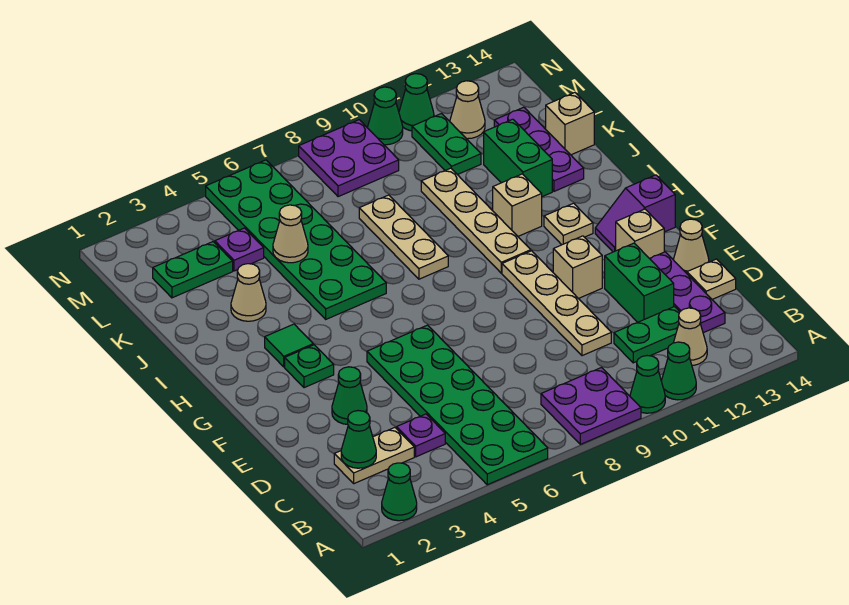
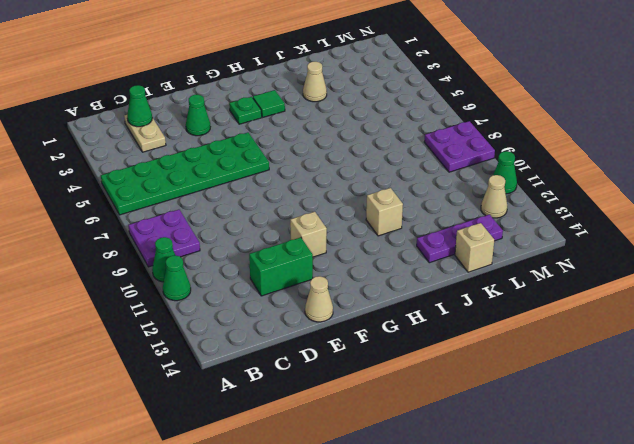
none -> green 1x1 cone [382,463,417,521]
none -> tan 1x1 cone [674,308,707,366]
none -> purple 1x1 plate [397,414,445,457]
none -> green 1x2 plate [614,307,680,363]

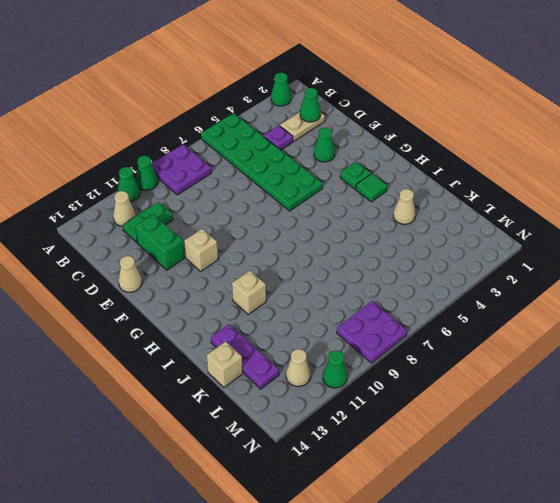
none -> purple 1x3 plate [650,252,725,333]
none -> tan 1x4 plate [502,251,611,356]
none -> tan 1x1 plate [687,259,736,299]
none -> tan 1x1 brick [616,209,664,259]

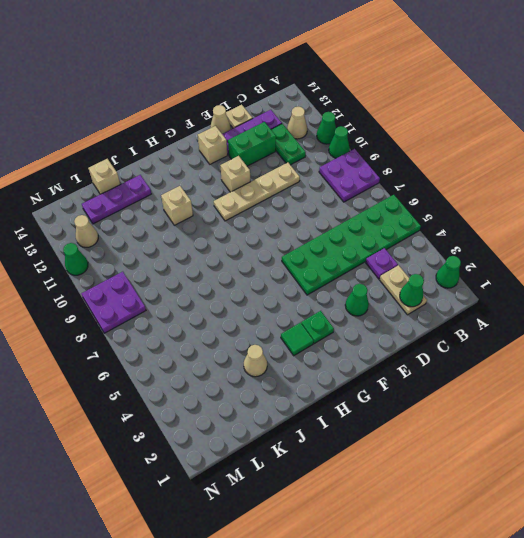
none -> purple 1x2 slope [595,175,675,252]
none -> tan 1x4 plate [421,168,531,273]
none -> tan 1x1 plate [544,203,593,245]
none -> green 2x6 plate [206,160,386,319]

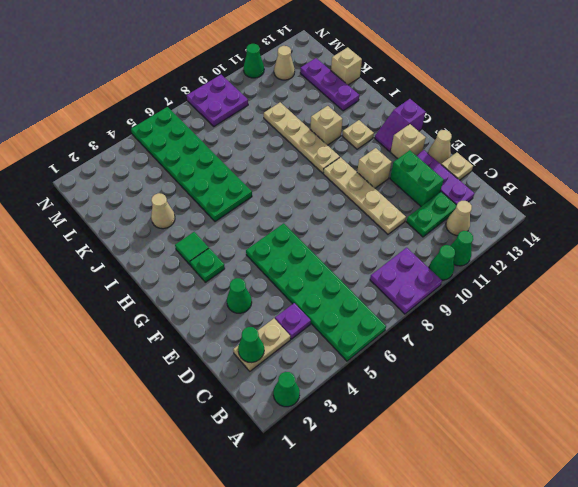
none -> tan 1x3 plate [359,195,448,279]
none -> green 1x2 brick [484,119,552,197]
none -> green 1x2 plate [153,242,233,298]
none -> purple 1x1 plate [215,228,264,271]

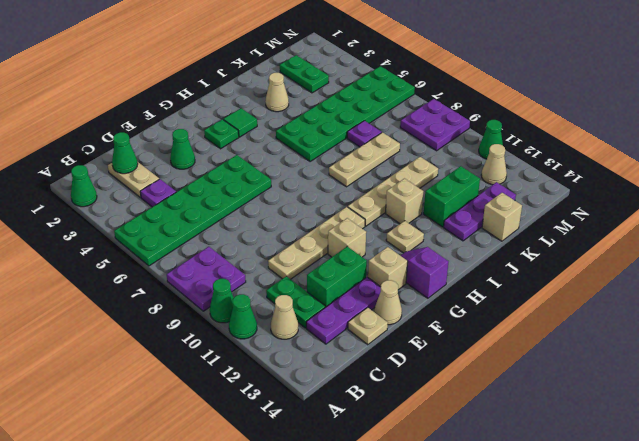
purple 1x1 plate [347,121,382,147] -> purple 1x1 plate moved to [215,228,264,271]
none -> green 1x2 plate [412,114,481,175]
none -> green 1x1 cone [368,87,403,145]
none -> tan 1x1 cone [273,205,308,263]

